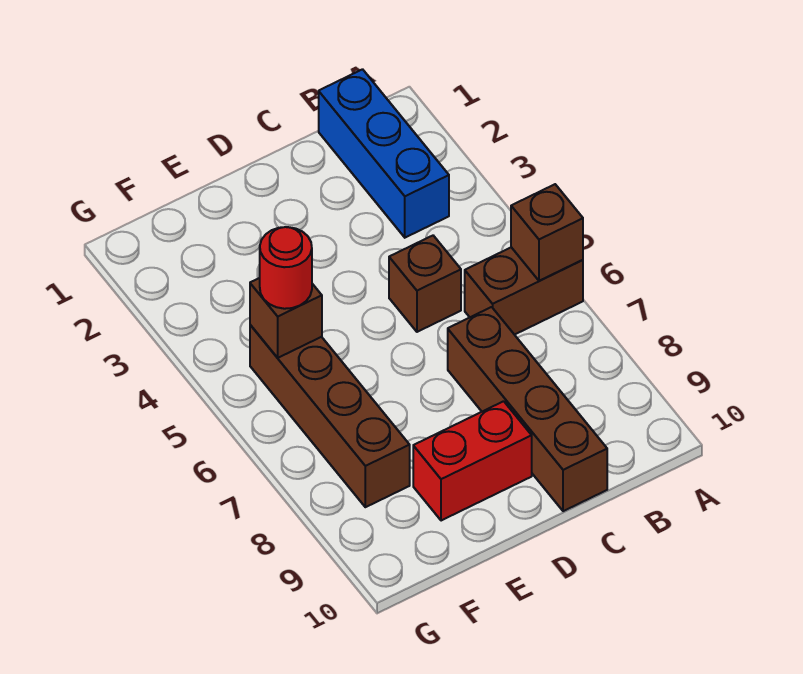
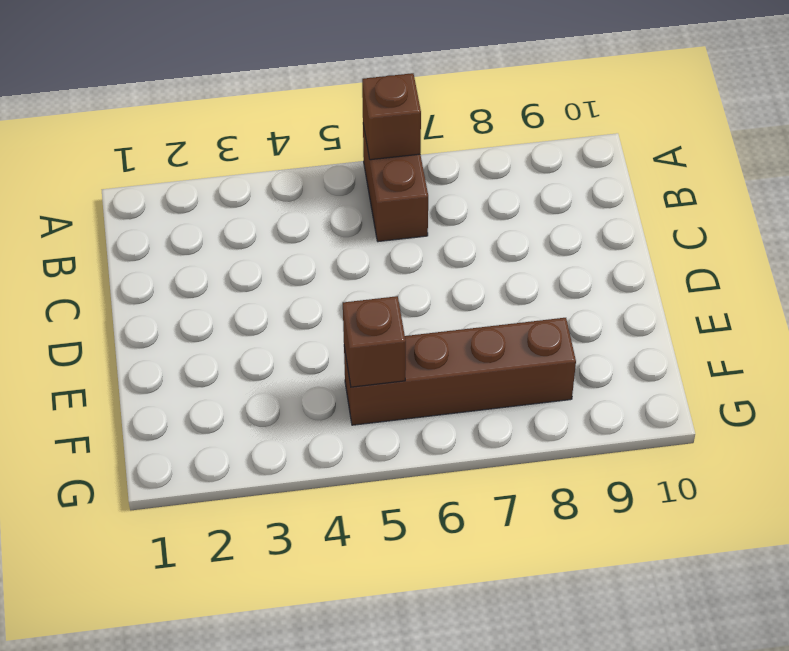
none -> blue 1x3 brick [319,69,449,238]
none -> brown 1x1 brick [389,236,461,332]

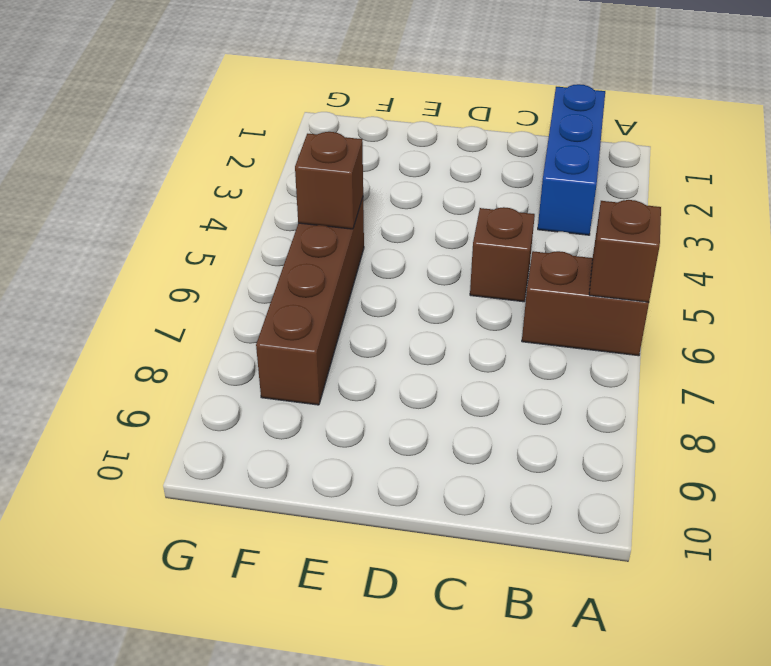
none -> brown 1x4 brick [448,307,607,511]
none -> red 1x2 brick [413,401,532,521]

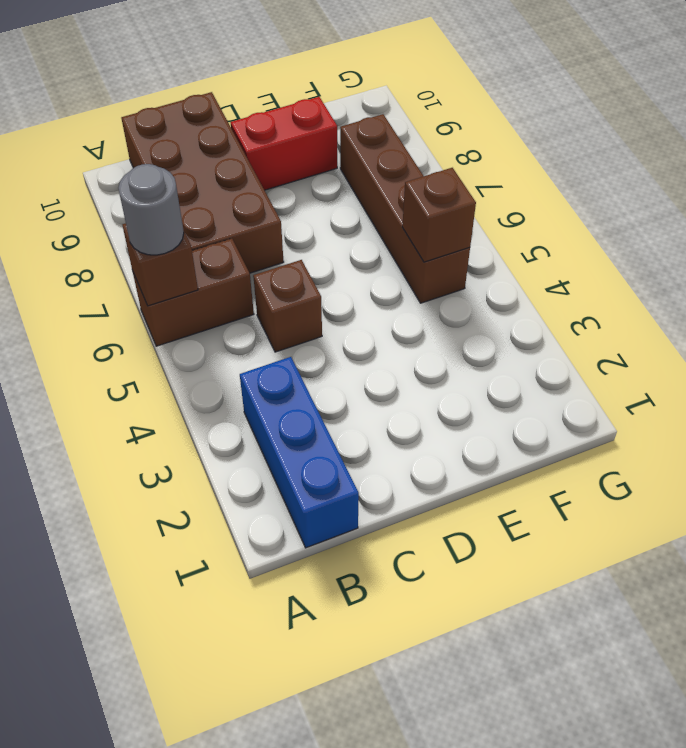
grey 1x1 round brick [118,164,184,255] -> none
brown 2x4 brick [121,92,284,273] -> brown 1x4 brick [448,307,607,511]
none -> red 1x1 round brick [260,227,312,309]

